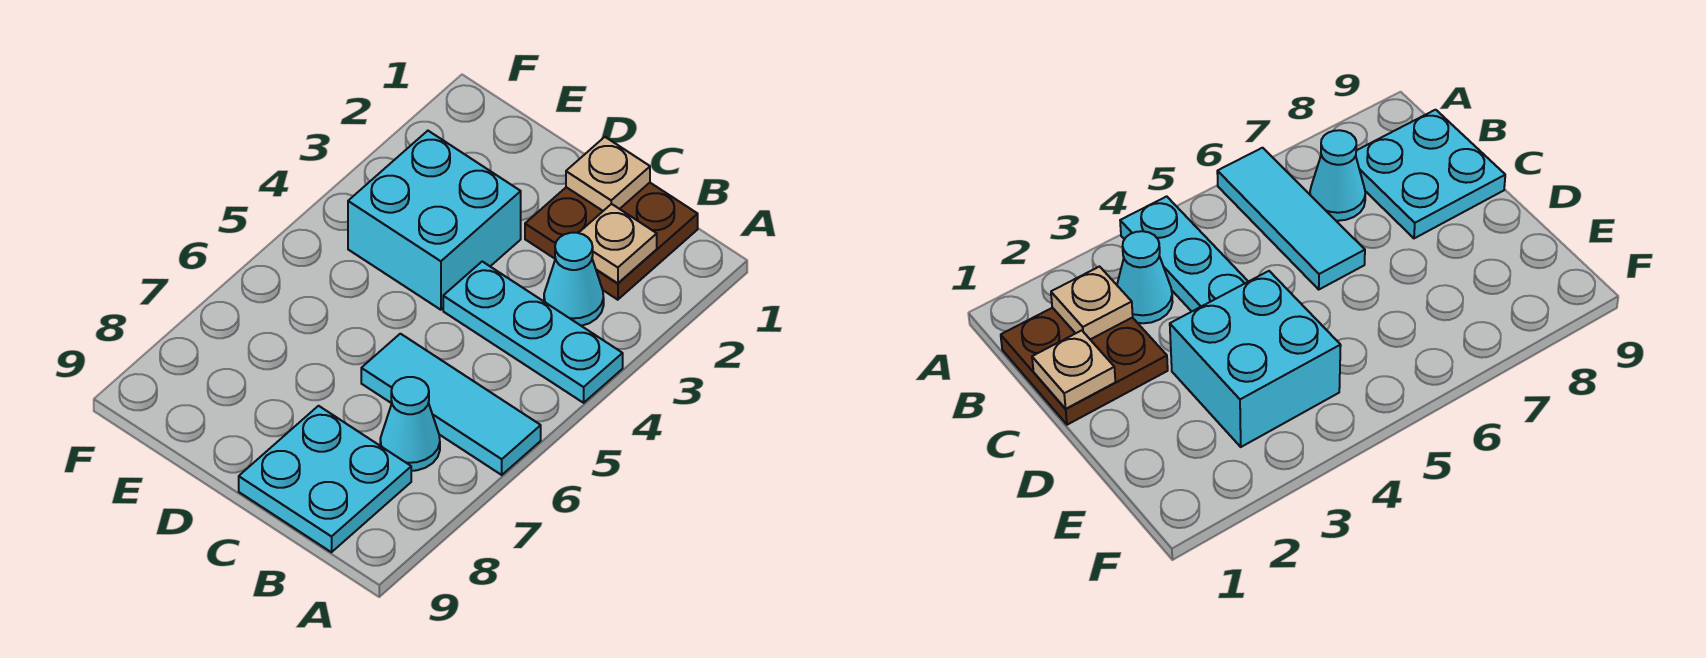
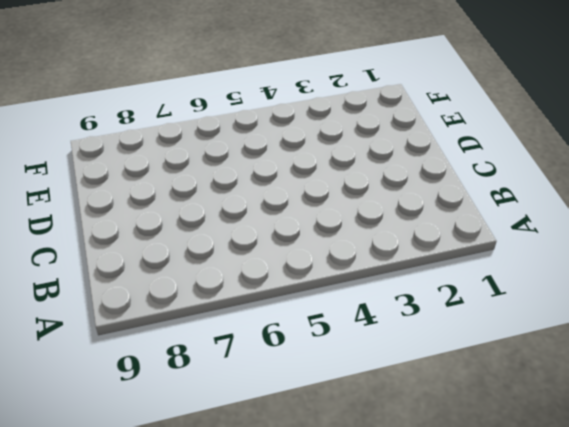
none -> cyan 1x3 plate [443,262,623,403]
none -> cyan 1x3 tile [361,334,541,475]

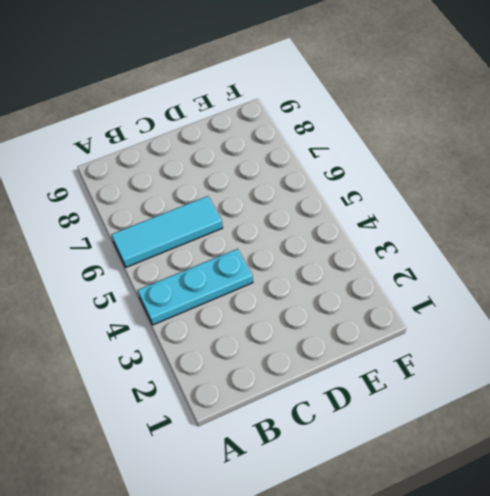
none -> brown 2x2 plate [525,183,698,300]
none -> cyan 1x1 cone [544,233,604,326]

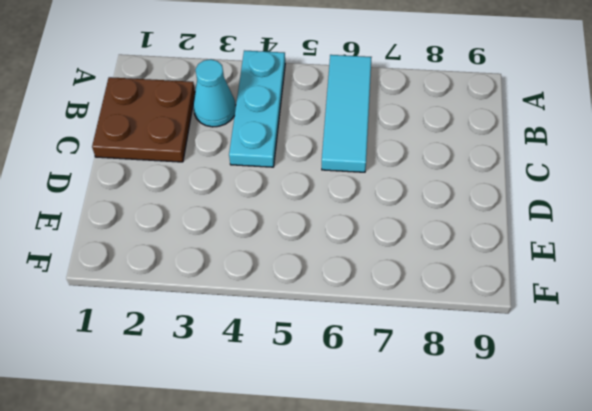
none -> cyan 1x1 cone [380,377,440,471]
none -> cyan 2x2 plate [239,406,411,552]

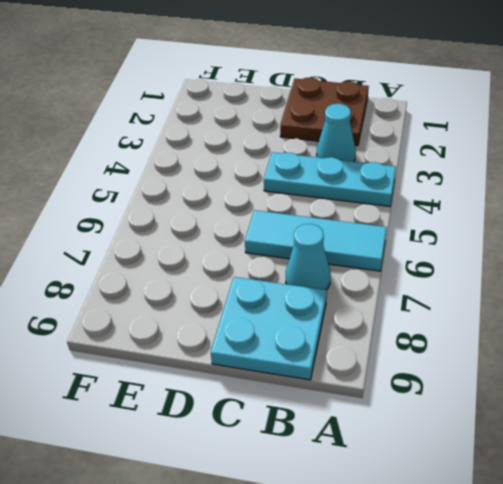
none -> cyan 2x2 brick [348,131,521,310]
none -> tan 1x1 plate [579,204,657,283]

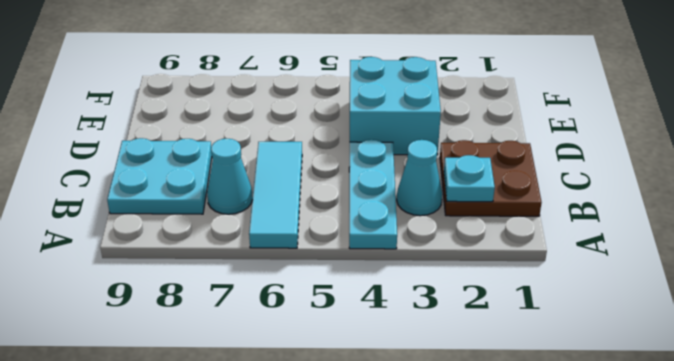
cyan 1x1 plate [444,155,495,202] -> tan 1x1 plate [579,204,657,283]
none -> tan 1x1 plate [566,137,650,211]

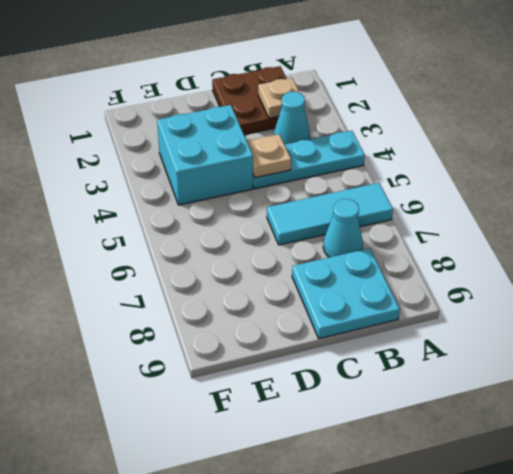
tan 1x1 plate [247,134,291,178] -> tan 1x1 plate moved to [566,137,650,211]

